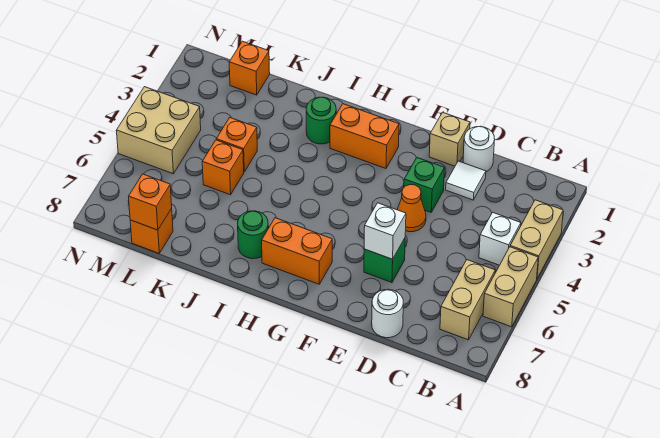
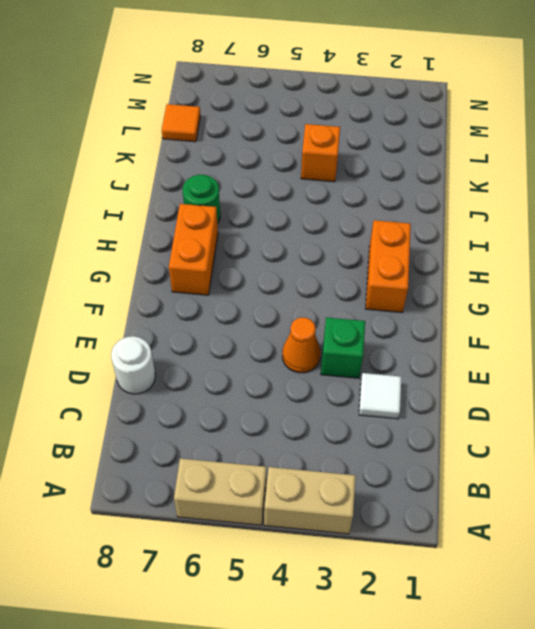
orange 1x1 tile [162,104,200,142] -> orange 1x1 brick [130,209,173,253]
none -> white 1x1 brick [479,212,521,265]
none -> tan 1x2 brick [440,260,495,340]
none -> white 1x1 round brick [463,126,495,172]

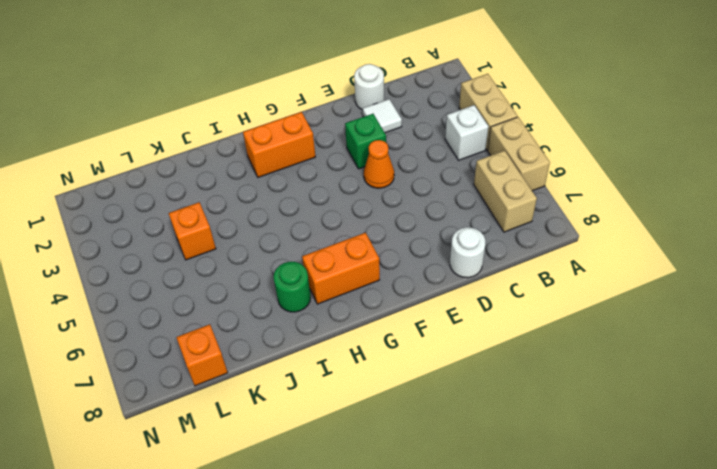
none -> tan 1x1 brick [429,112,470,166]
none -> green 1x1 brick [364,238,405,283]
none -> green 1x1 round brick [306,97,337,144]

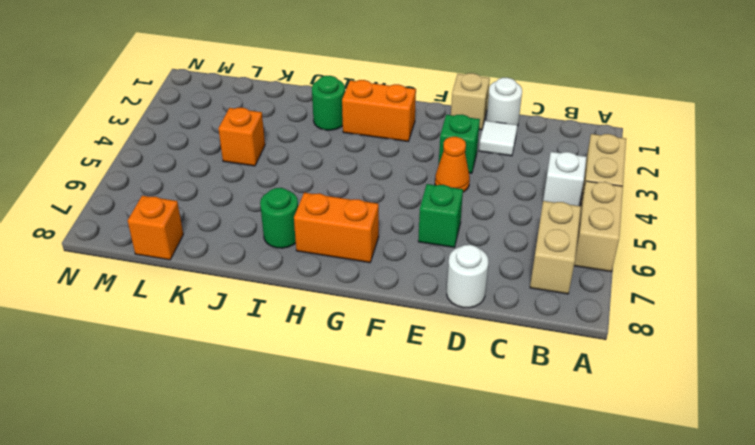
none -> orange 1x1 brick [202,140,244,195]
none -> orange 1x1 brick [229,41,270,95]
none -> tan 2x2 brick [116,87,201,174]

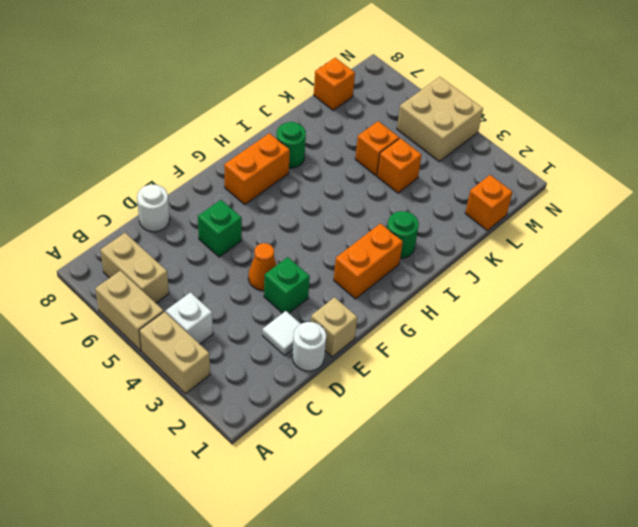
none -> white 1x1 brick [364,203,406,259]
none -> orange 1x1 brick [128,174,172,230]

